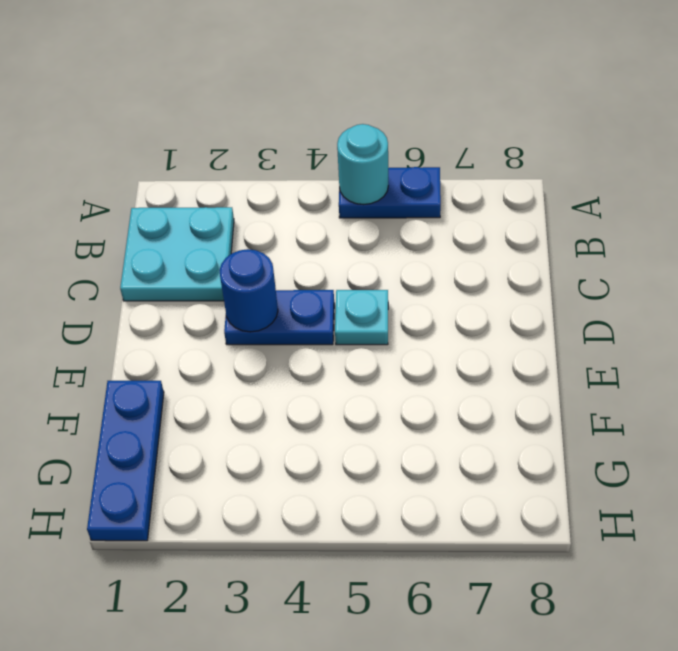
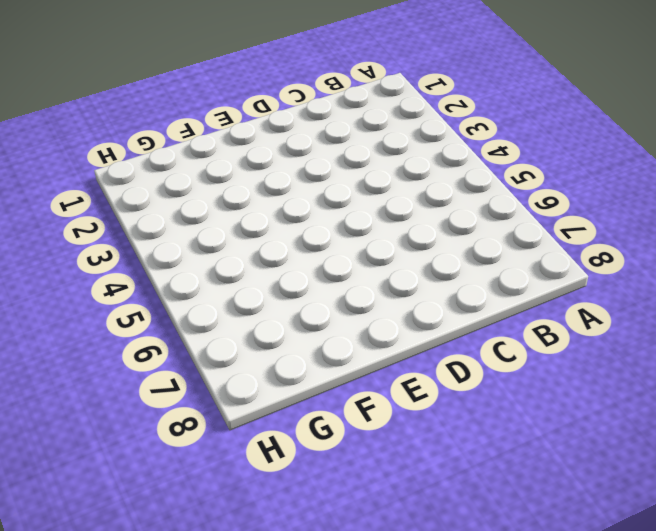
none -> blue 1x2 plate [339,167,441,218]
none -> cyan 2x2 plate [120,207,234,301]

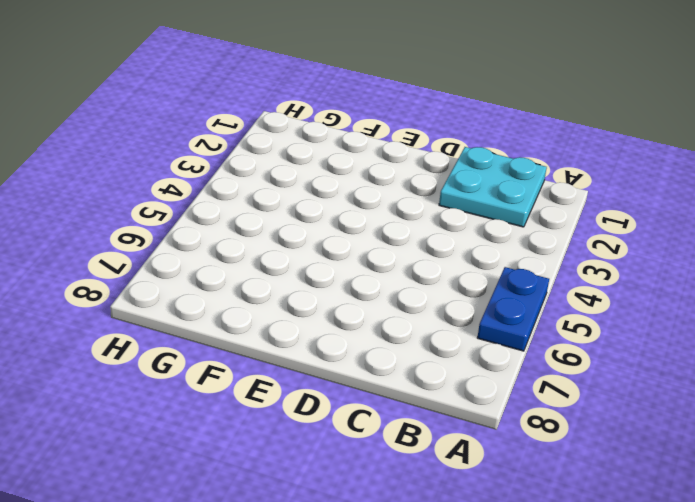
none -> blue 1x2 plate [224,290,334,345]
none -> cyan 1x1 plate [335,290,388,345]

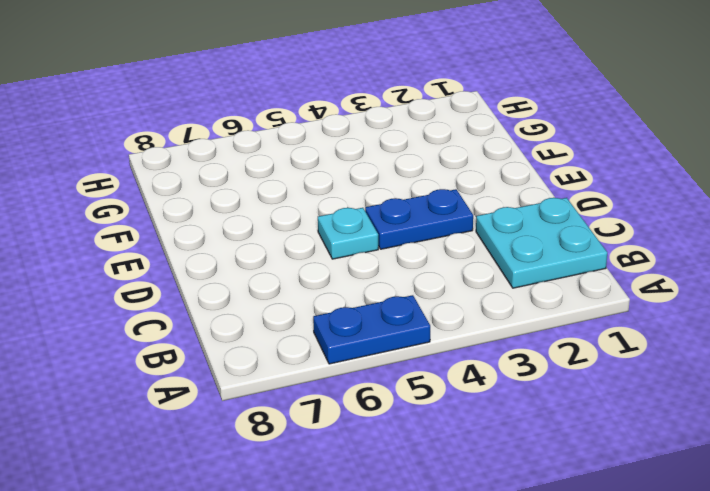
none -> blue 1x3 plate [87,381,164,541]
none -> cyan 1x1 round brick [337,124,388,205]

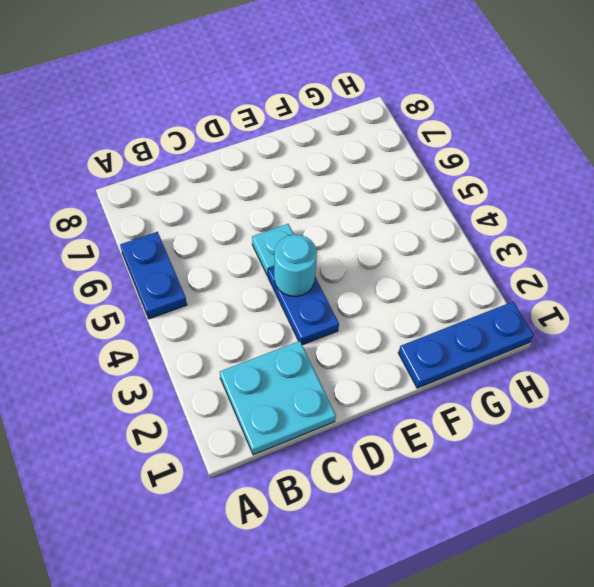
cyan 1x1 round brick [274,235,317,296] -> cyan 1x1 round brick moved to [337,124,388,205]
none -> blue 1x1 round brick [220,249,278,332]

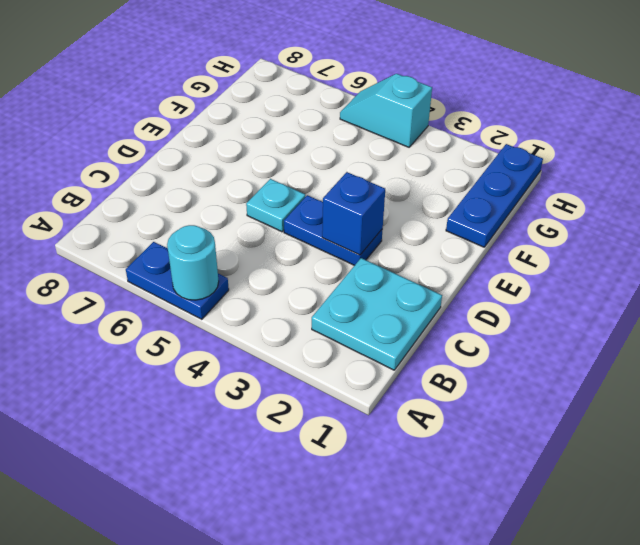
blue 1x1 brick [322,172,385,255] -> blue 1x1 round brick [220,249,278,332]
cyan 1x2 slope [340,74,432,147] -> none

